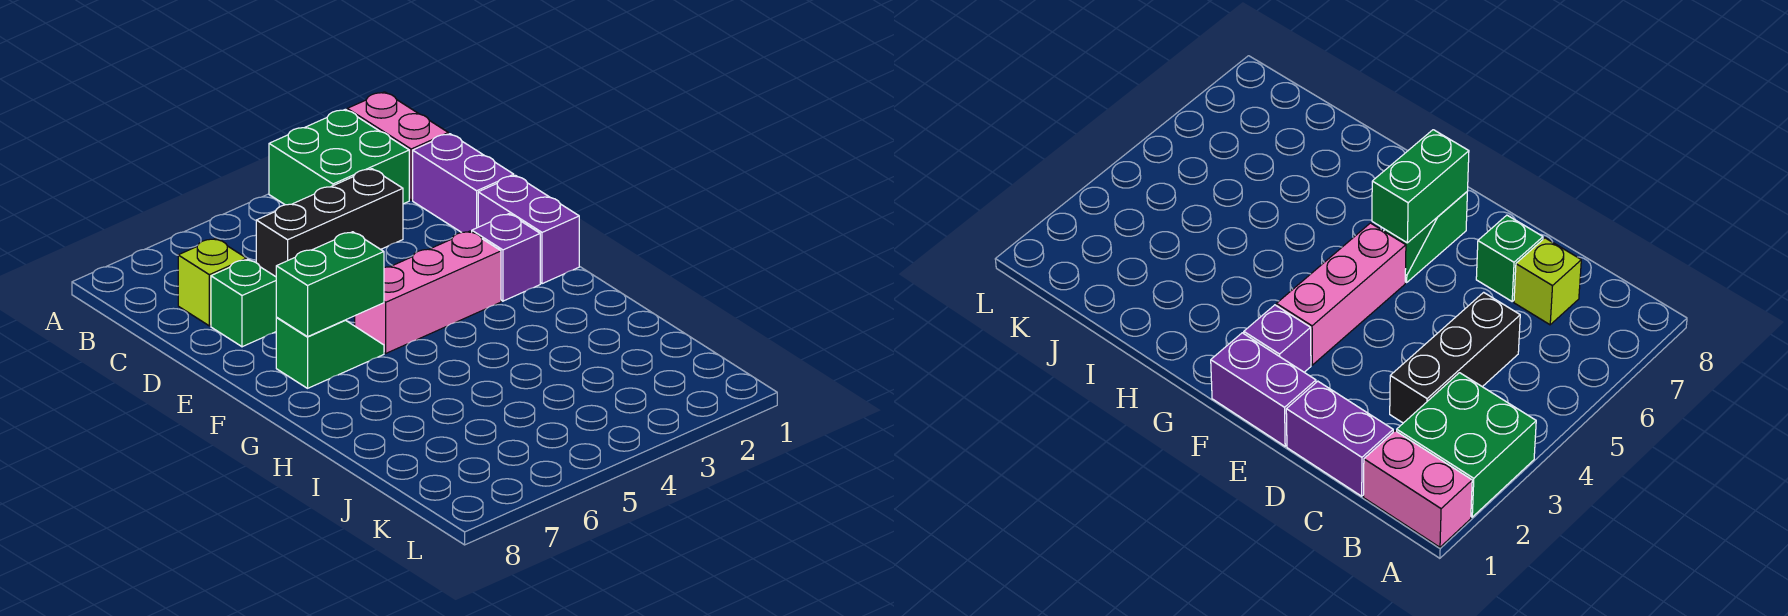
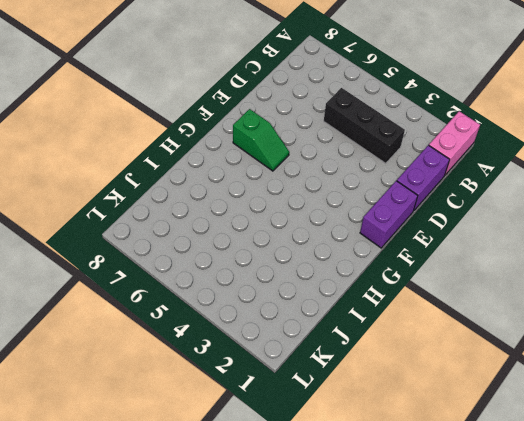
none -> green 2x2 brick [269,109,409,205]
none -> lime 1x1 brick [178,238,247,326]

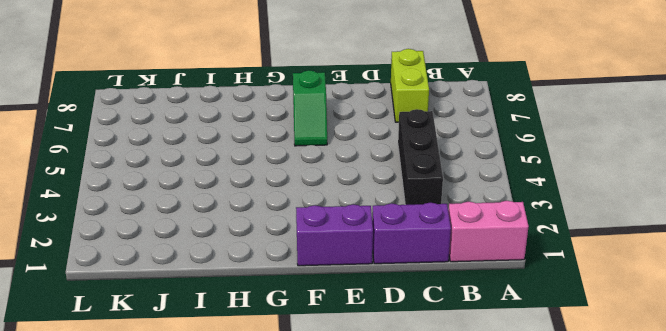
lime 1x2 brick [391,49,429,122] -> lime 1x1 brick [178,238,247,326]
none -> green 2x2 brick [269,109,409,205]
none -> green 1x1 brick [211,259,277,347]

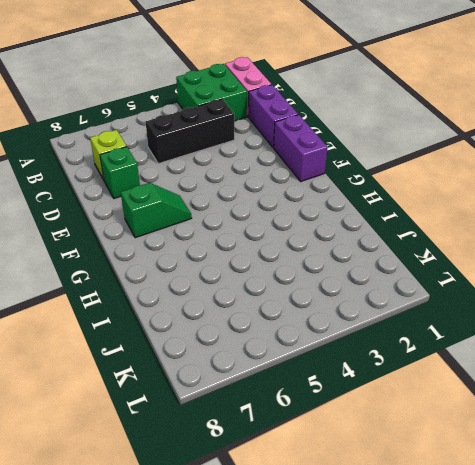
none -> purple 1x1 brick [472,214,540,301]
none -> pink 1x3 brick [355,231,501,353]

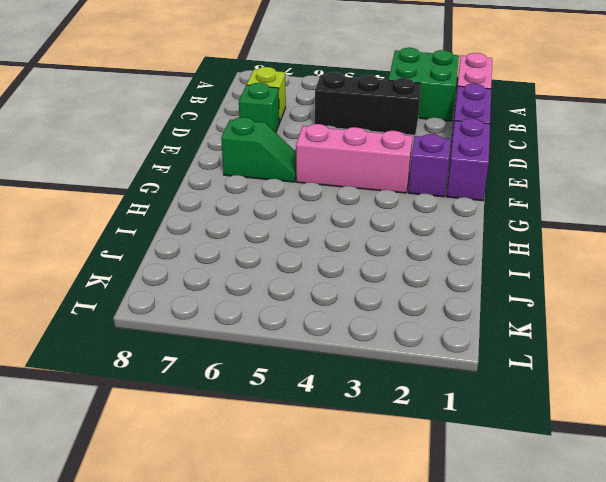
none -> green 1x2 brick [276,232,384,337]

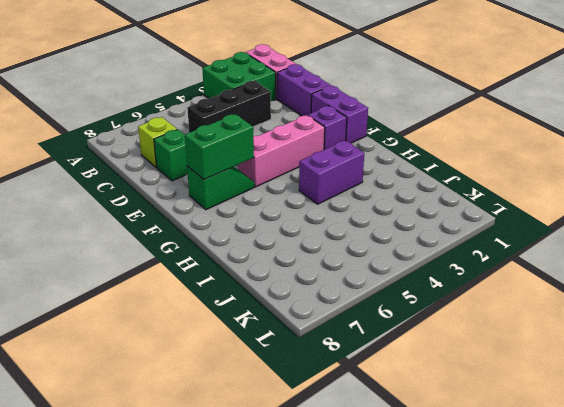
purple 1x2 brick [299,140,364,204] -> none

